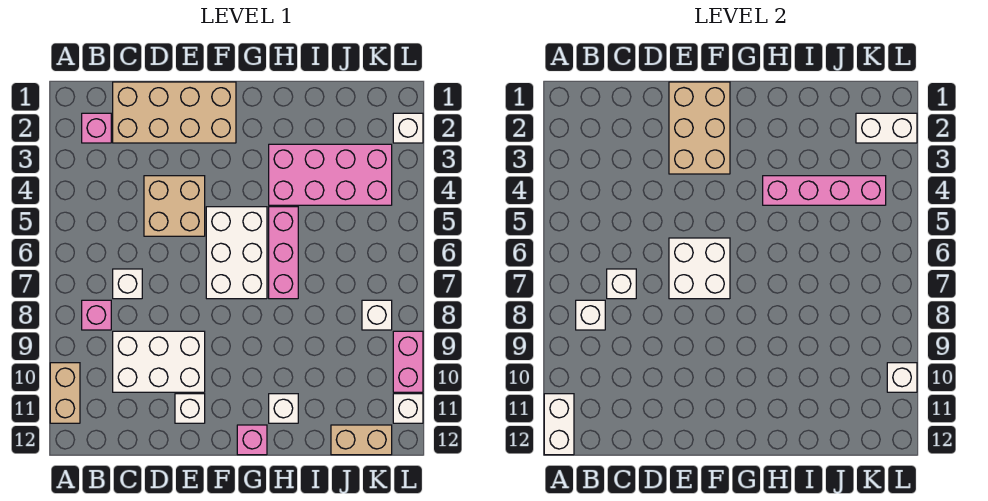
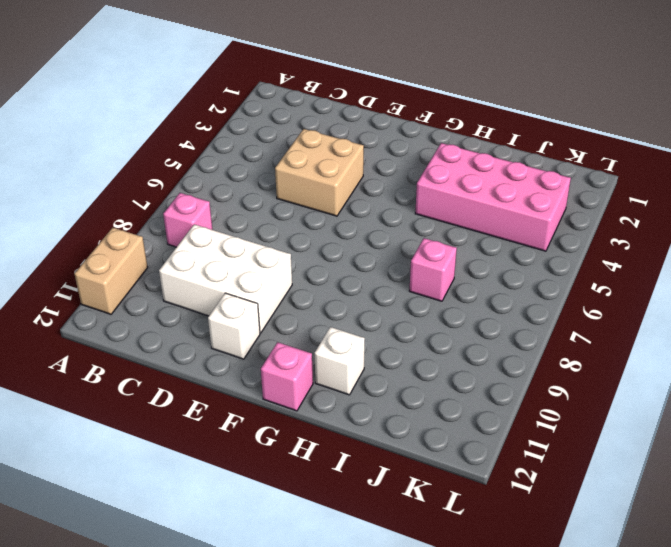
pink 1x1 brick [409,238,457,301] -> pink 1x1 brick moved to [82,113,111,143]
none -> tan 2x4 brick [113,82,236,143]
none -> white 1x1 brick [113,269,142,299]
none -> white 2x3 brick [206,207,267,299]

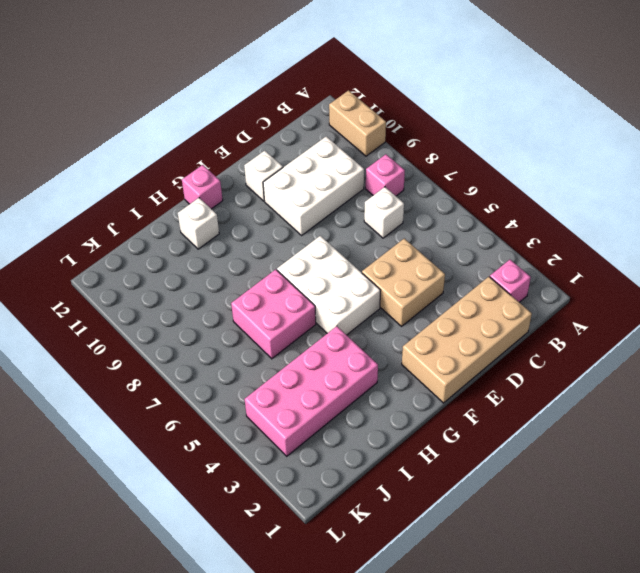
pink 2x2 brick [231,269,316,359] -> pink 1x3 brick [269,207,298,299]
none -> tan 1x2 brick [331,425,392,455]
none -> white 1x1 brick [362,300,392,330]
none -> white 1x1 brick [393,113,423,143]

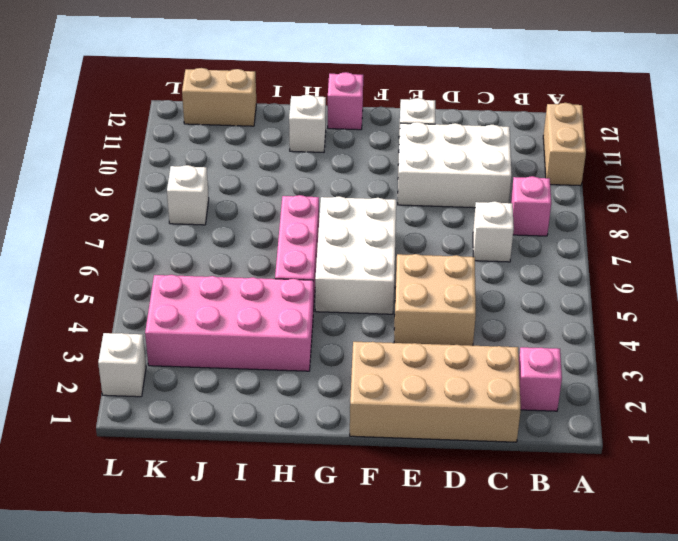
none -> pink 1x2 brick [393,331,423,392]
none -> white 1x1 brick [393,394,423,423]
none -> white 1x2 brick [544,394,574,455]

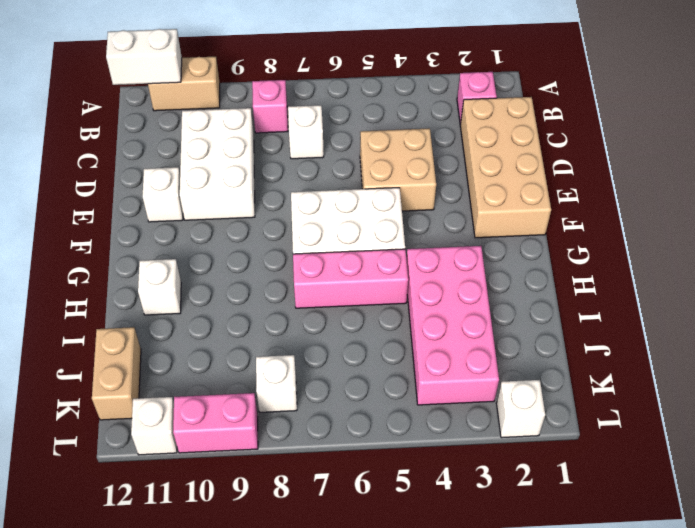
none -> pink 1x1 brick [237,425,267,455]
none -> white 1x1 brick [576,300,605,330]
none -> white 1x1 brick [607,269,636,299]

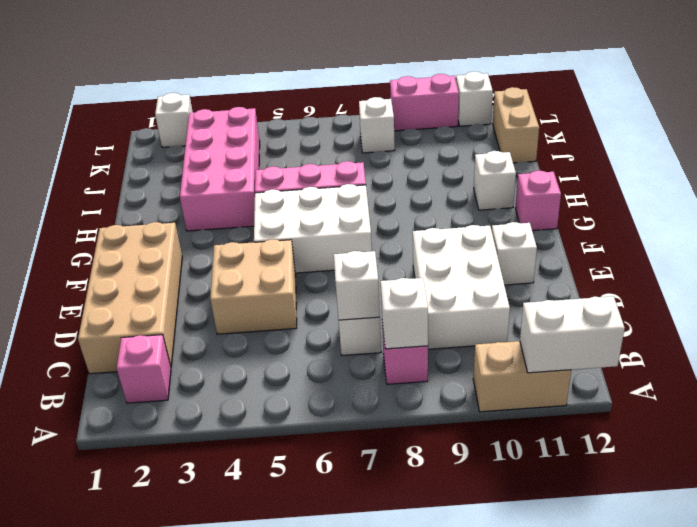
none -> tan 2x3 brick [669,82,730,174]
none -> white 2x2 brick [669,238,730,299]
none -> pink 1x4 brick [763,176,886,205]

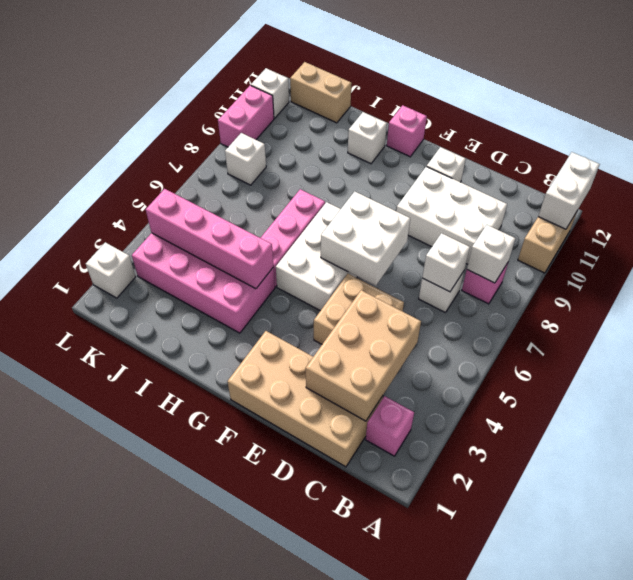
tan 2x3 brick [306,290,421,421] -> tan 2x3 brick moved to [669,82,730,174]
none -> white 1x2 brick [856,113,917,143]
none -> white 1x1 brick [887,363,917,392]

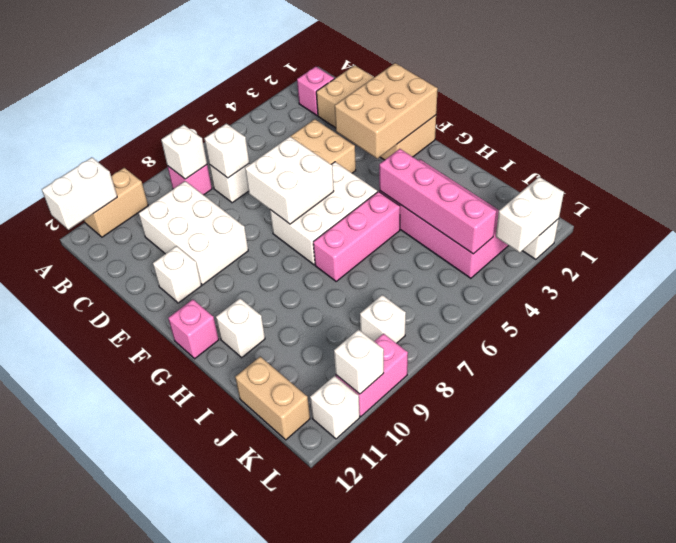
white 1x2 brick [496,177,564,253] -> white 1x2 brick turned to [856,113,917,143]

